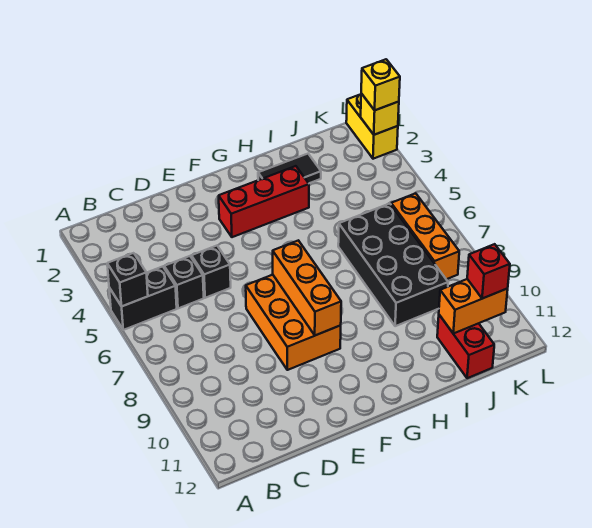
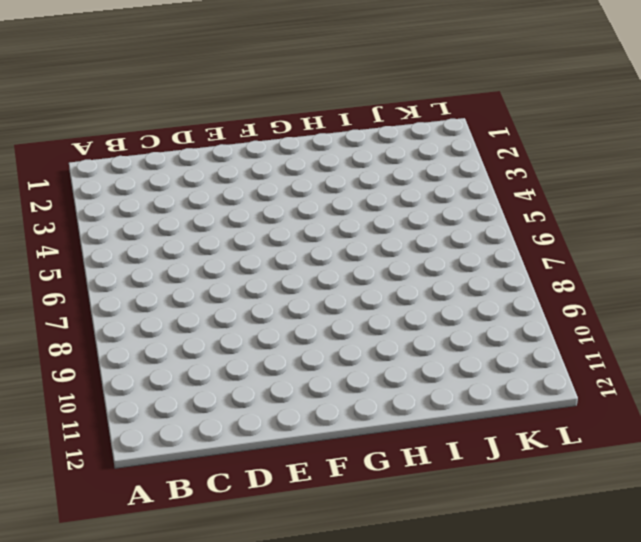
none -> black 1x2 brick [109,267,177,330]
none -> black 1x1 brick [164,256,204,308]
none -> black 1x1 brick [191,246,231,298]

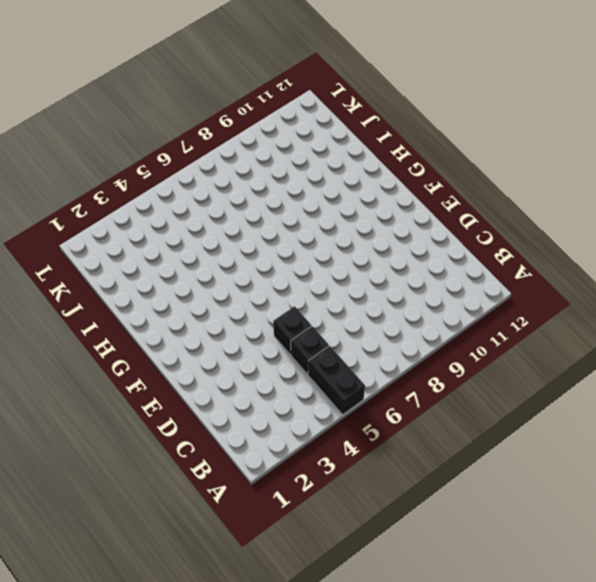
none -> orange 2x3 brick [246,275,341,370]
none -> red 1x3 brick [219,166,309,237]
none -> black 1x2 tile [258,154,321,183]

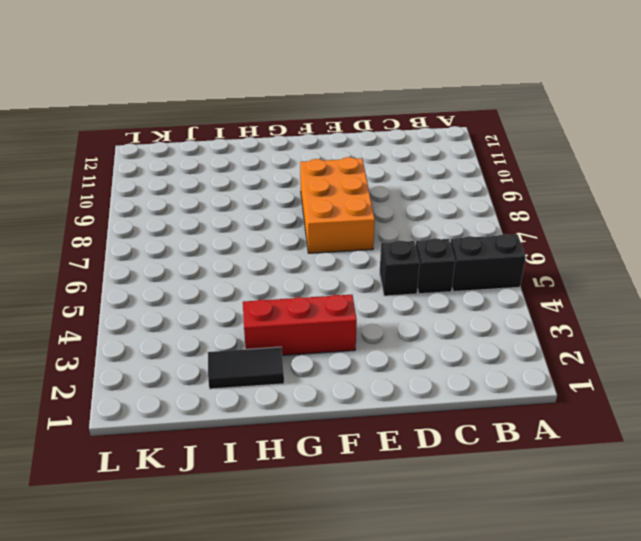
none -> black 2x4 brick [338,204,448,326]
none -> red 1x2 brick [437,315,494,378]
none -> orange 1x3 brick [391,193,459,279]

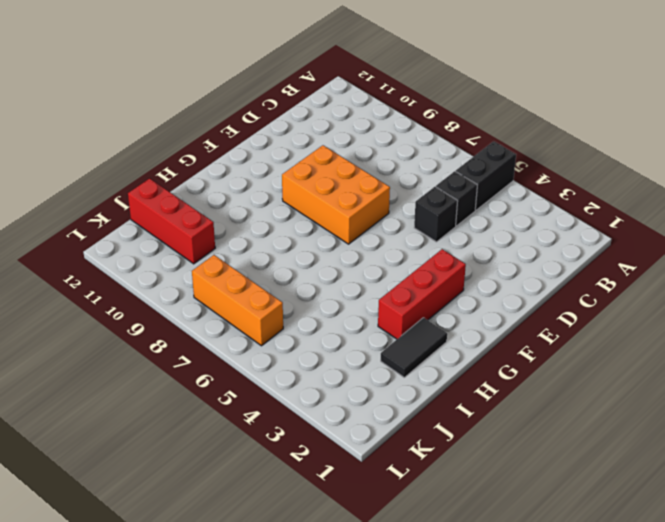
red 1x3 brick [128,179,215,264] -> red 1x2 brick [437,315,494,378]
none -> black 2x4 brick [338,204,448,326]
none -> yellow 1x2 brick [346,94,398,159]
none -> black 1x1 brick [107,253,148,306]

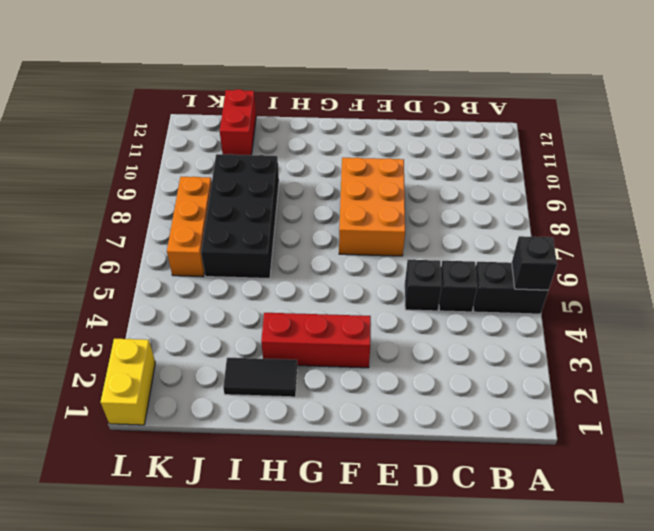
none -> orange 1x3 brick [273,240,341,335]
none -> orange 1x2 brick [439,279,508,334]
none -> yellow 1x1 brick [361,94,399,135]

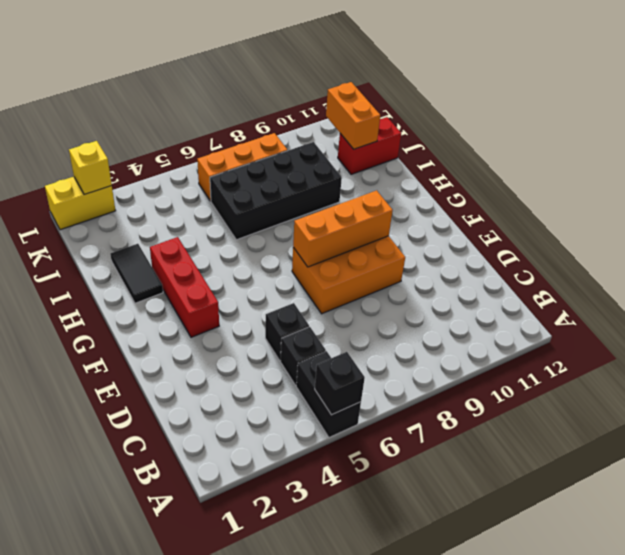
none -> red 1x1 brick [467,244,510,299]
none -> yellow 1x1 brick [361,59,400,110]

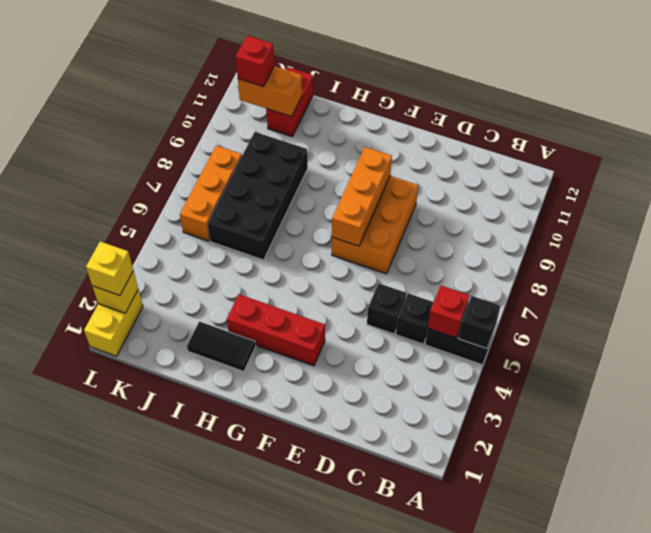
red 1x1 brick [428,285,470,338] -> none

